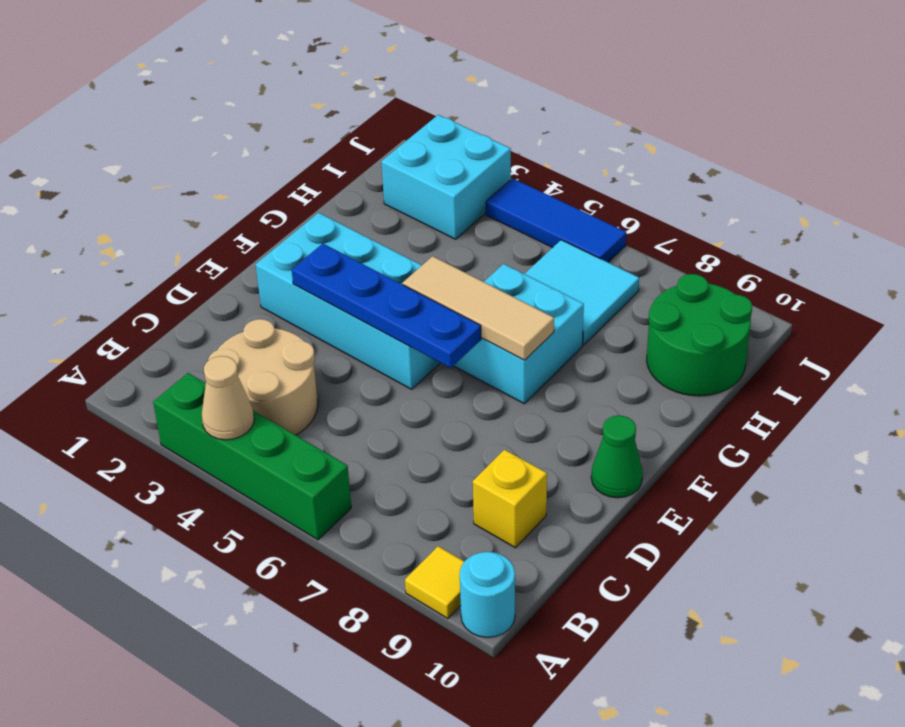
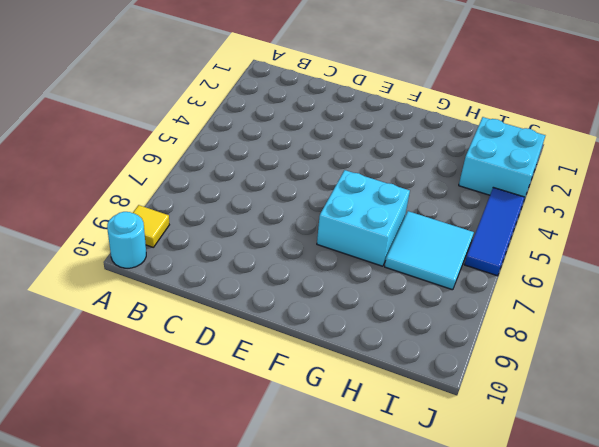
none -> green 1x4 brick [153,373,351,540]
none -> tan 2x2 round brick [208,319,318,435]
none -> yellow 1x1 brick [473,450,547,548]

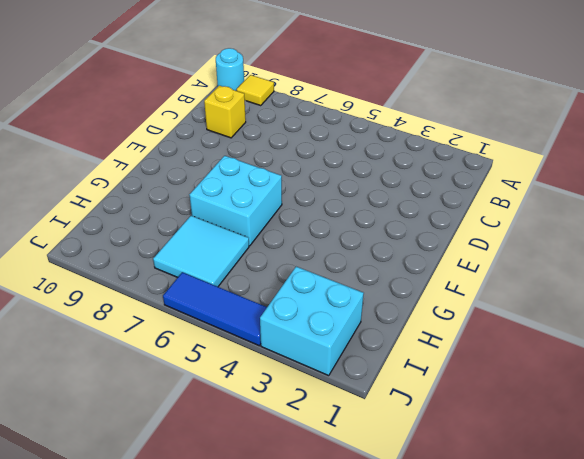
none -> green 1x4 brick [153,373,351,540]
none -> tan 2x2 round brick [208,319,318,435]
none -> cyan 2x4 brick [256,213,440,389]

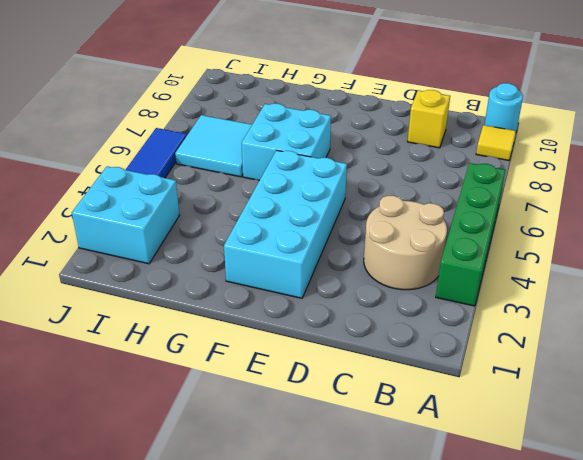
none -> green 1x1 cone [591,416,643,498]
none -> green 2x2 round brick [647,274,752,396]
none -> tan 1x1 cone [202,356,254,440]

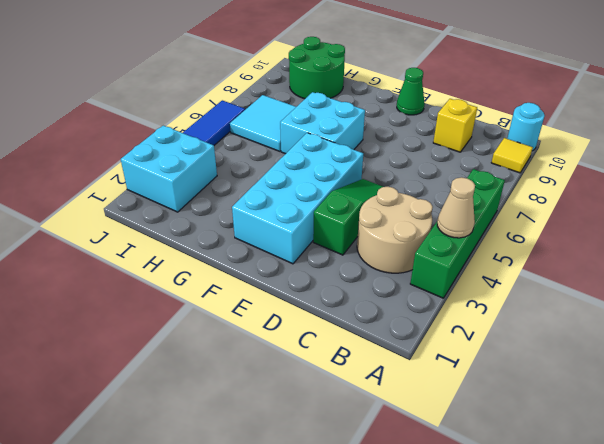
green 1x3 slope [313,179,383,255] -> none
none -> blue 1x4 plate [292,244,481,368]
none -> tan 1x3 tile [403,256,554,360]

